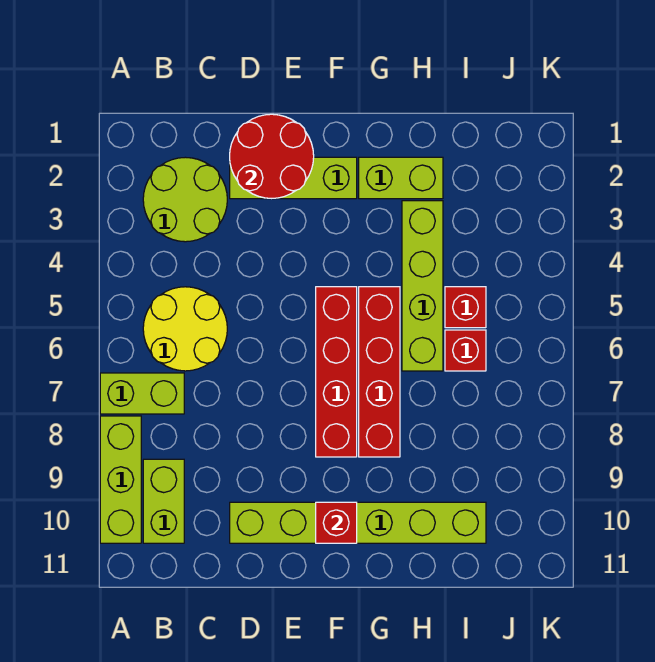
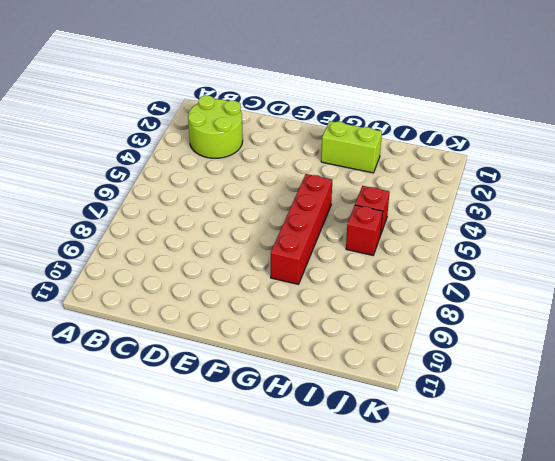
none -> lime 1x2 brick [100,373,184,414]
none -> lime 1x3 brick [100,416,141,543]
none -> yellow 2x2 round brick [143,287,227,371]

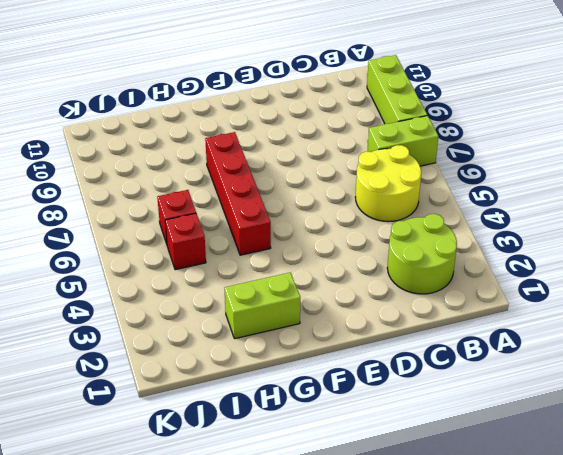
none -> lime 1x2 brick [143,459,184,543]
none -> lime 1x3 brick [230,157,357,199]
none -> lime 1x6 brick [230,502,486,543]

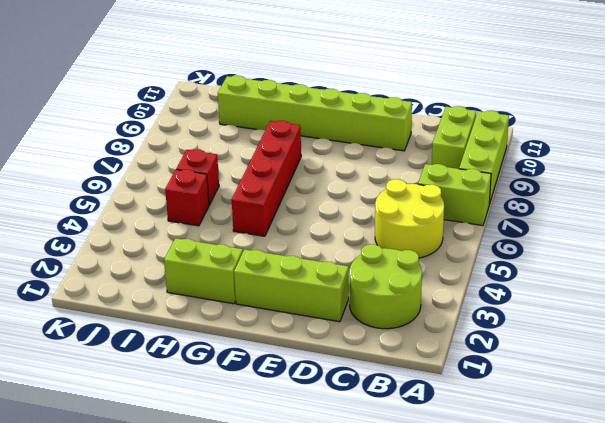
none -> red 1x4 brick [316,287,357,457]
none -> lime 1x4 brick [402,201,443,371]
none -> red 2x2 round brick [230,114,314,199]

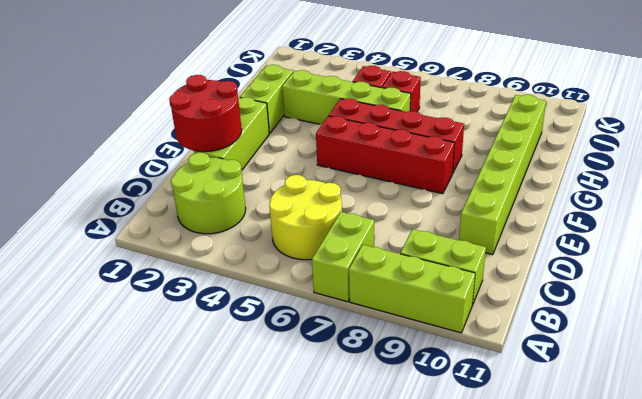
none -> red 1x1 brick [316,502,357,543]

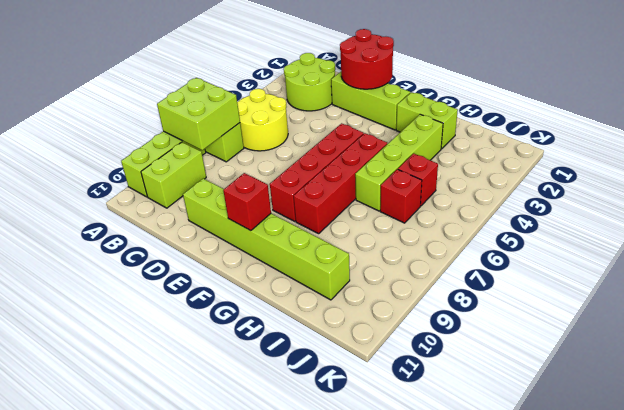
lime 2x2 brick [157,78,240,150] -> none

